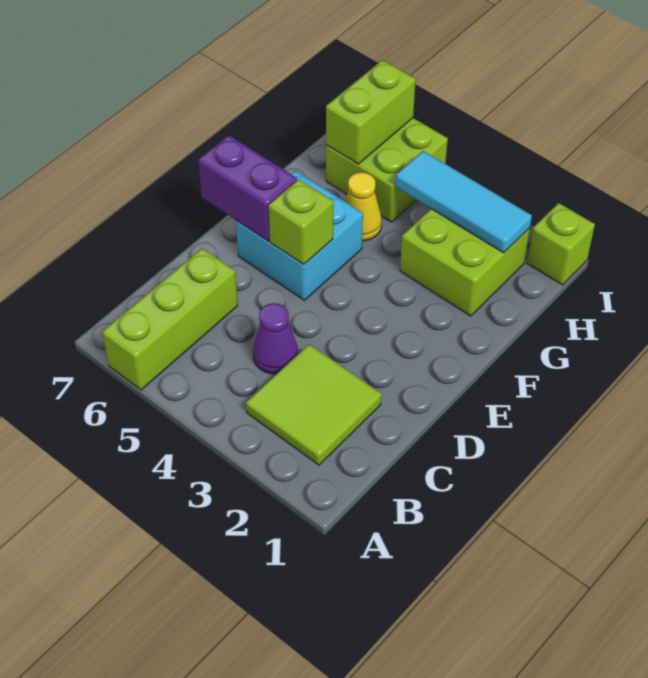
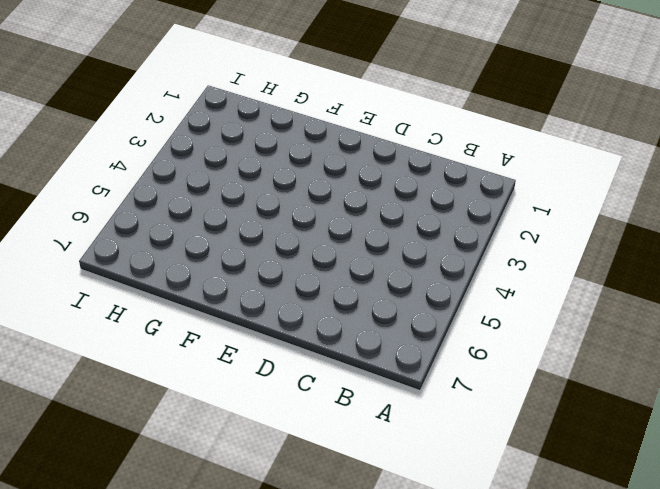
none -> lime 1x3 brick [102,248,238,390]
none -> lime 2x2 tile [246,344,382,465]
none -> purple 1x1 cone [253,303,298,374]

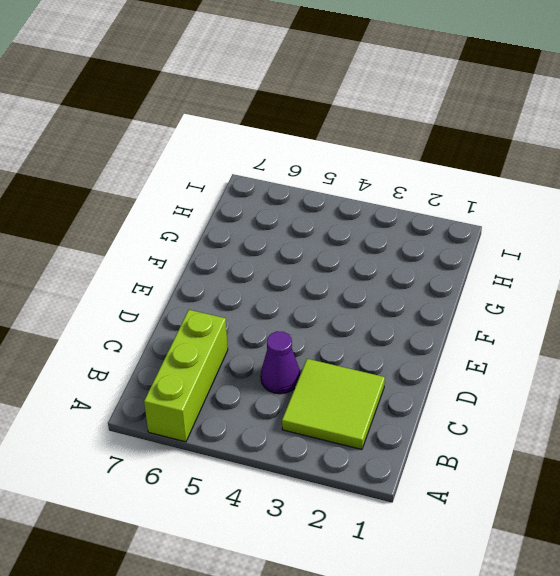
none -> cyan 2x2 brick [236,171,363,300]
none -> lime 2x2 brick [400,209,530,316]
none -> yellow 1x1 cone [345,172,382,241]

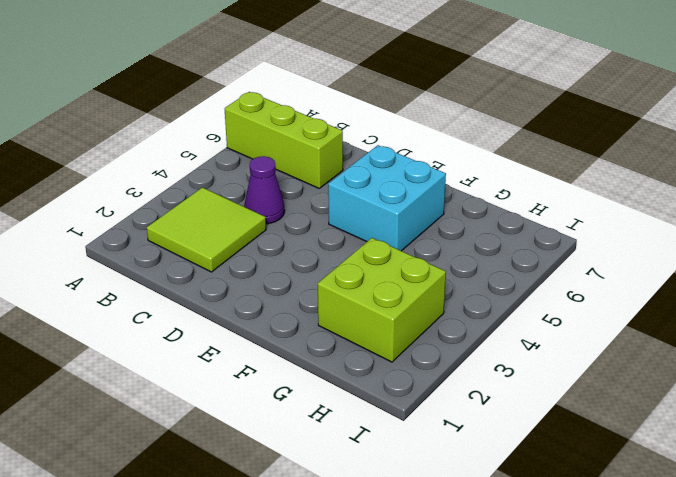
none -> yellow 1x1 cone [345,172,382,241]
none -> lime 2x2 brick [326,118,448,222]
none -> lime 1x1 brick [527,203,595,285]

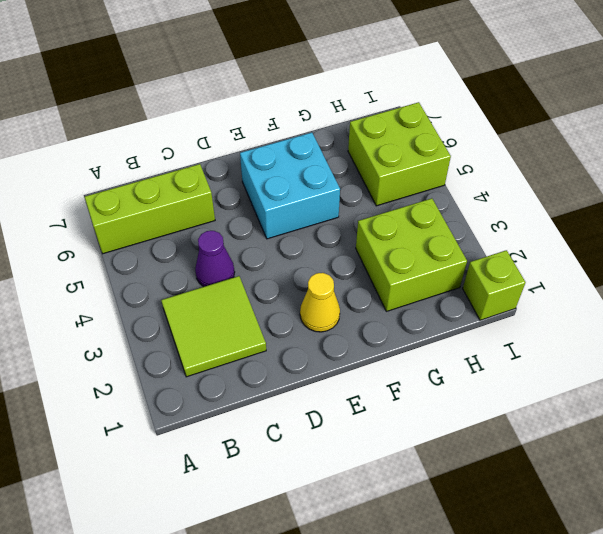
yellow 1x1 cone [300,273,340,332] -> yellow 1x1 cone moved to [345,172,382,241]
none -> lime 1x1 brick [269,179,333,265]
none -> purple 1x2 brick [198,135,297,241]
none -> cyan 1x3 tile [395,151,532,253]

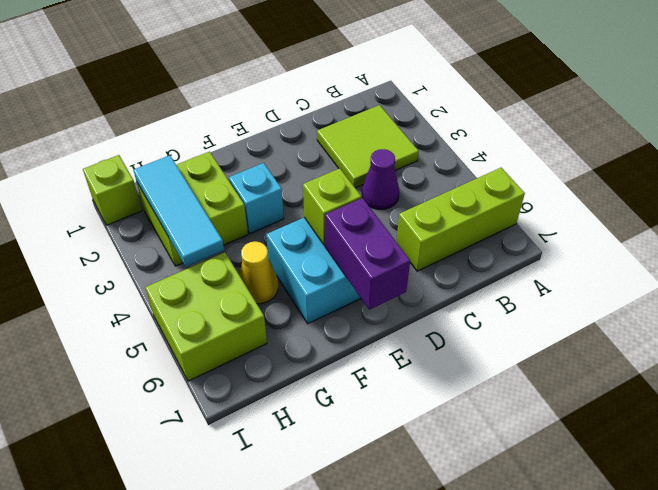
cyan 1x1 brick [229,163,284,234] -> none
none -> lime 1x2 brick [326,60,416,164]

